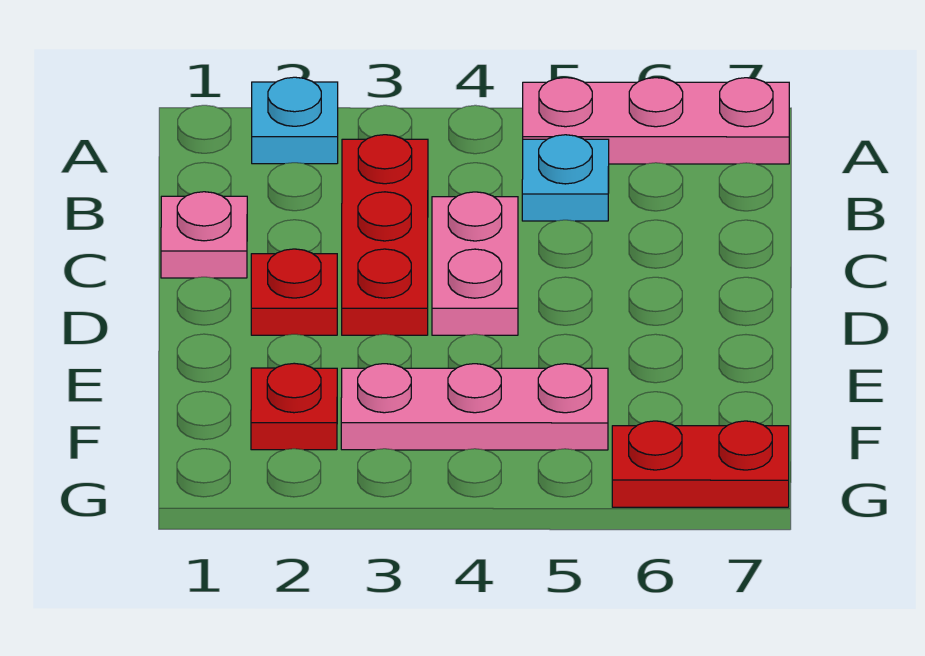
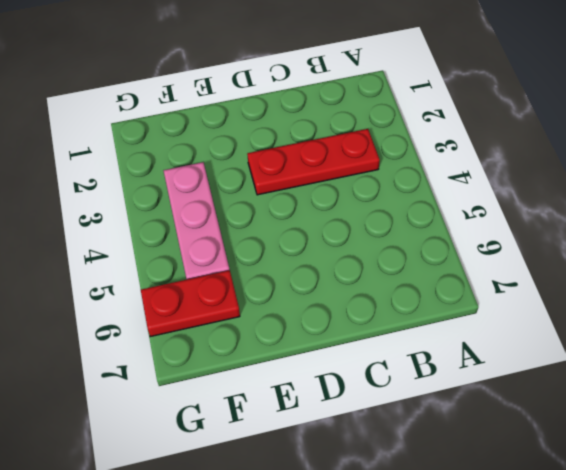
red 1x2 plate [141,270,240,337] -> red 1x2 plate turned to [612,421,789,507]
none -> cyan 1x1 plate [252,77,338,164]
none -> pink 1x3 plate [523,78,789,164]

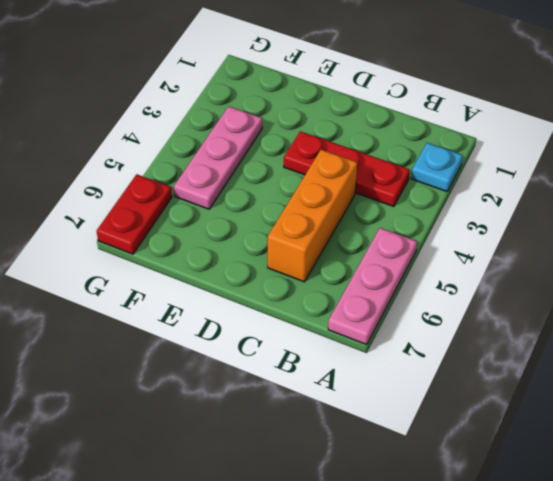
orange 1x3 brick [268,150,357,282] -> pink 1x2 plate [432,192,518,335]
none -> cyan 1x1 plate [522,135,609,221]
none -> pink 1x1 plate [161,192,247,278]

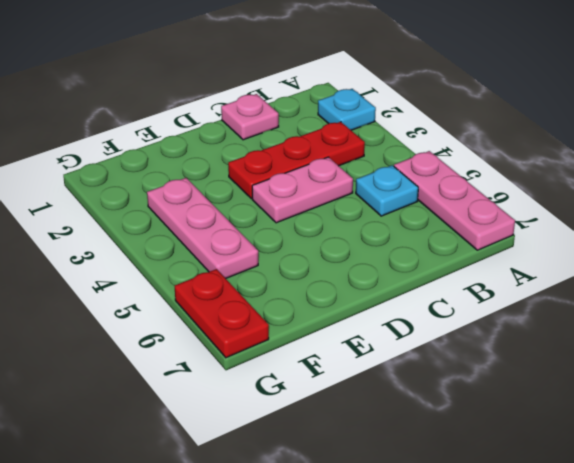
none -> red 1x1 plate [251,249,337,335]
none -> red 1x1 plate [251,363,337,450]

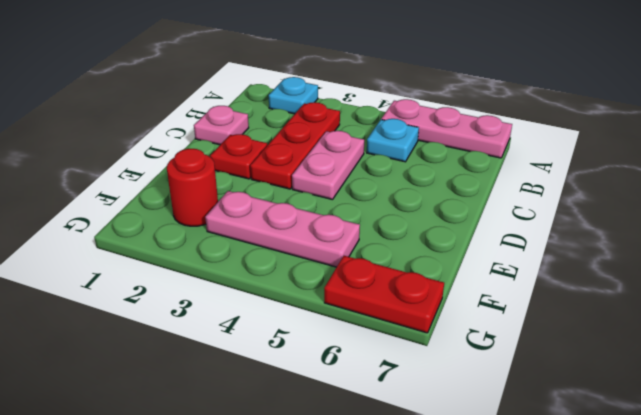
red 1x1 round brick [167,149,218,226] -> red 1x1 plate [251,363,337,450]

